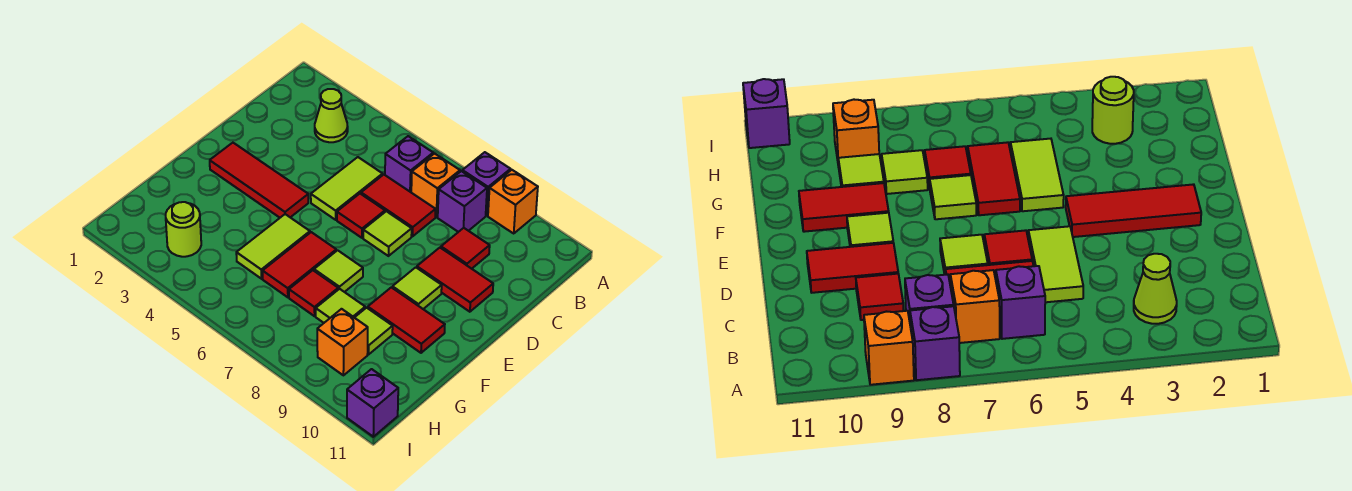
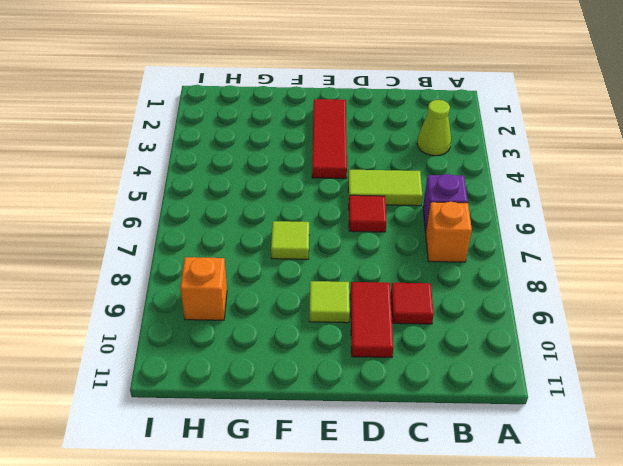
none -> purple 1x1 brick [462,152,511,216]
none -> orange 1x1 brick [488,170,538,233]
none -> purple 1x1 brick [438,171,487,232]

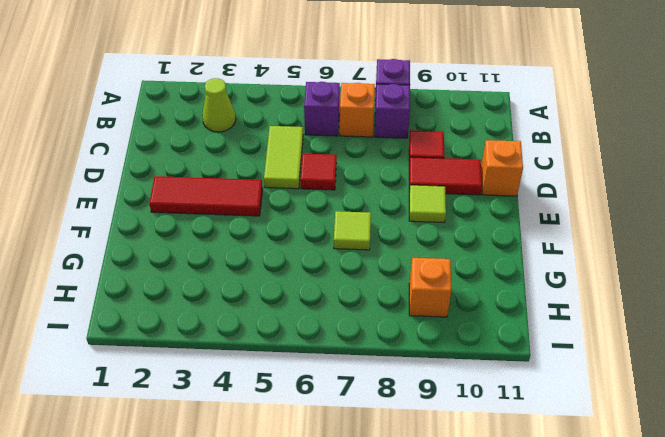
orange 1x1 brick [481,140,523,196] -> orange 1x1 brick moved to [488,170,538,233]
none -> red 1x2 tile [361,175,436,236]
none -> lime 1x1 tile [363,211,412,256]
none -> lime 1x2 tile [236,214,310,279]

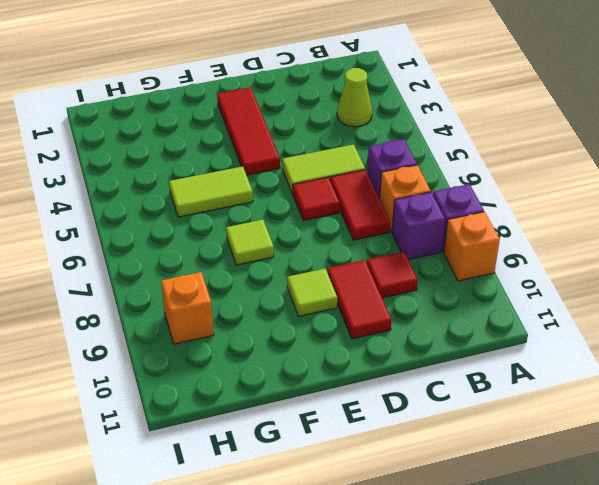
none -> lime 1x1 tile [363,211,412,256]
none -> red 1x2 tile [263,232,336,297]
none -> red 1x2 tile [368,287,445,353]

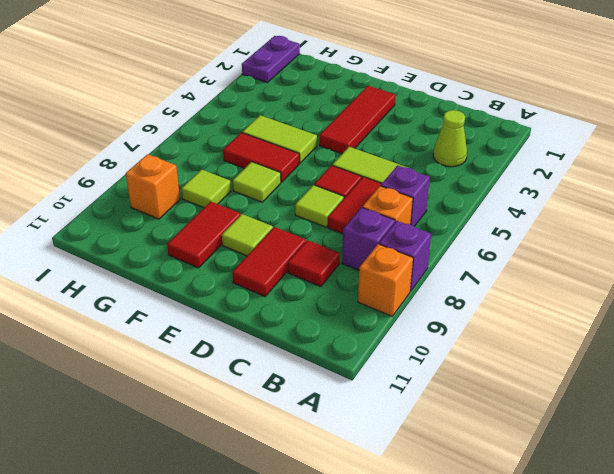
purple 1x2 plate [242,36,300,83] -> none
none -> red 1x1 tile [289,270,338,316]
none -> lime 1x1 tile [355,308,393,354]
none -> lime 1x1 round brick [166,202,201,257]

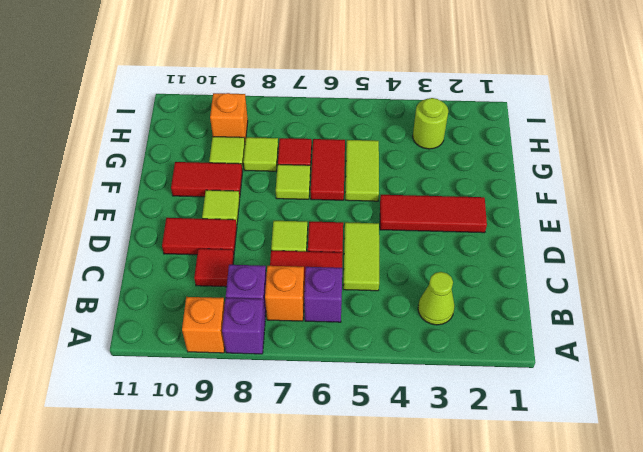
none -> purple 1x1 brick [347,369,398,437]

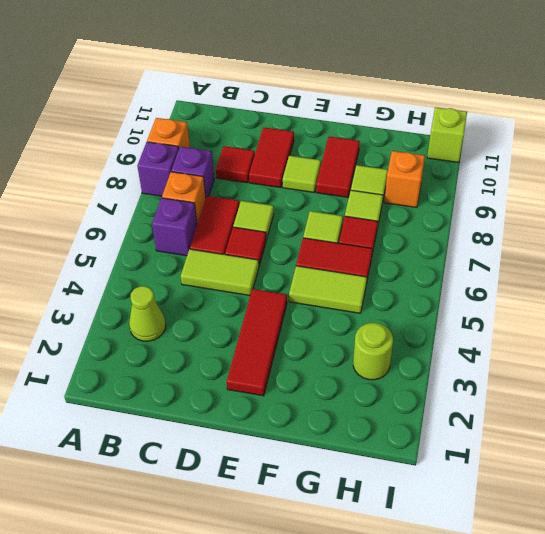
lime 1x1 brick [427,107,467,163] -> purple 1x1 brick [347,369,398,437]

